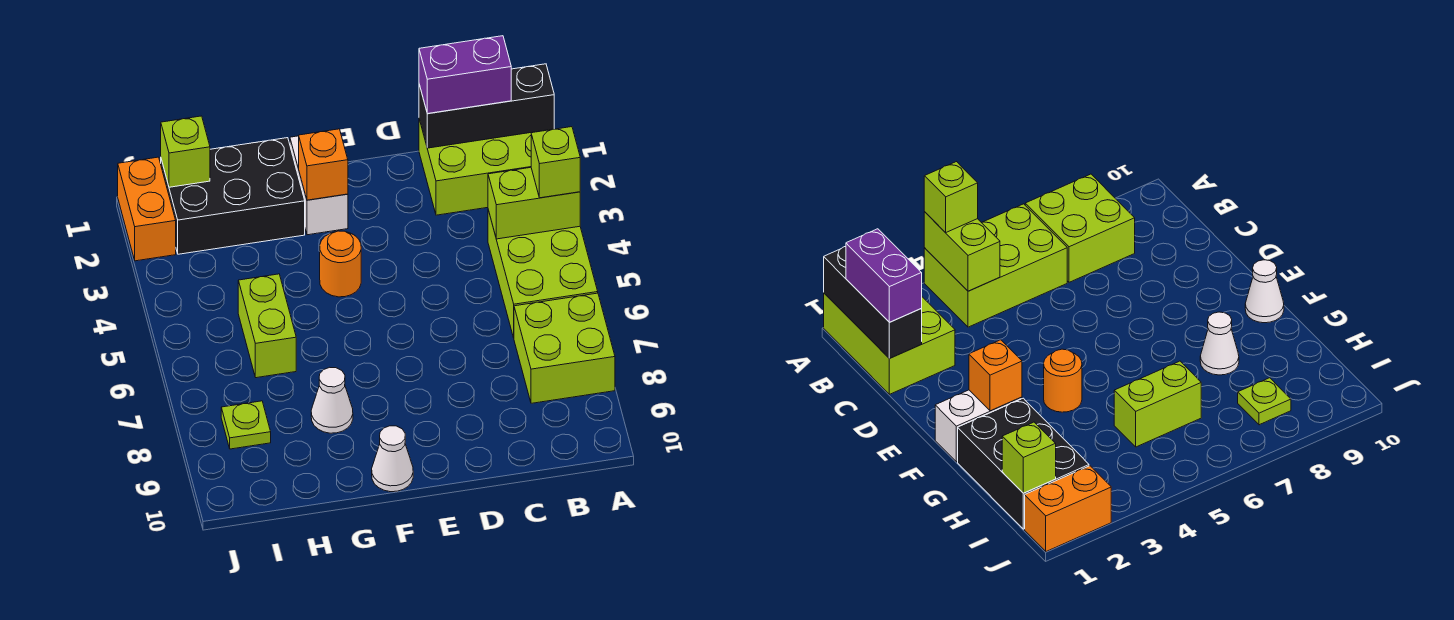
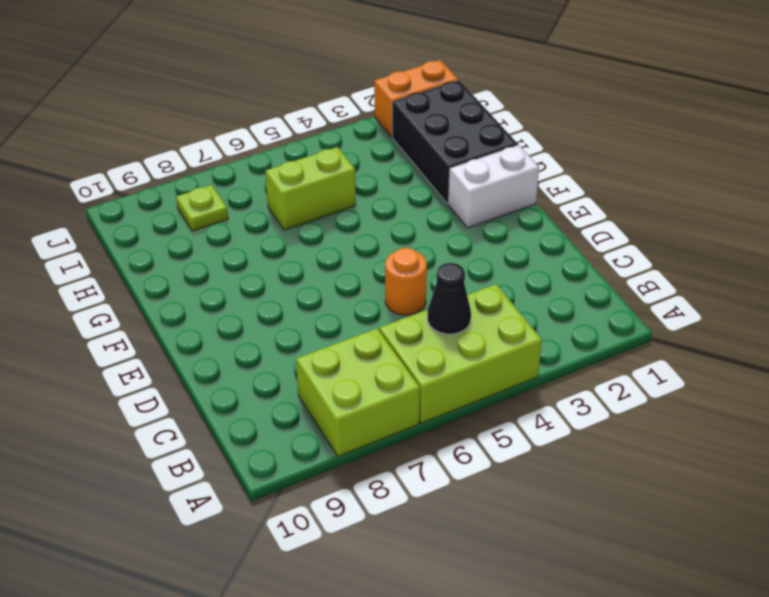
black 1x1 cone [428,263,471,334] -> none
orange 1x1 round brick [385,248,427,315] -> orange 1x1 round brick moved to [320,231,361,297]
none -> lime 2x3 brick [419,119,552,215]
none -> white 1x1 cone [372,426,413,492]
none -> white 1x1 cone [311,367,353,433]

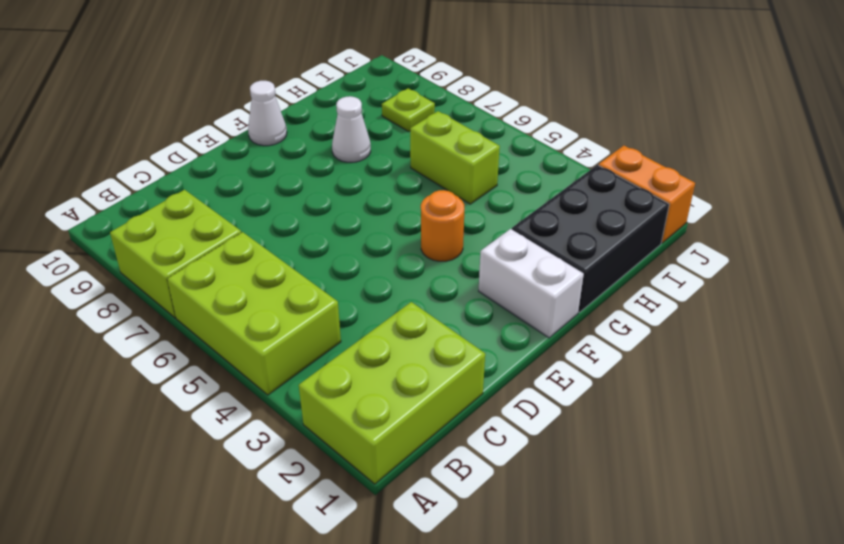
none -> black 1x3 brick [419,64,554,148]
none -> lime 1x2 brick [488,167,580,239]
none -> orange 1x1 brick [299,129,348,200]

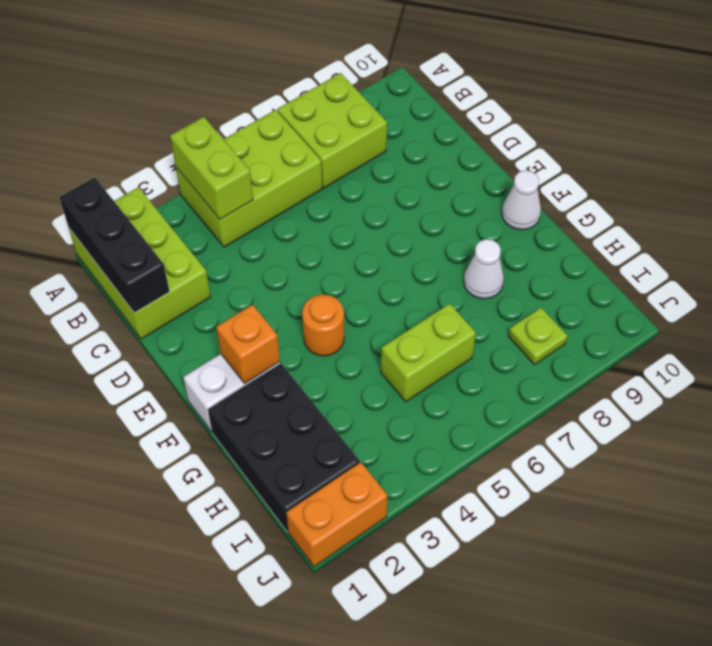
none -> lime 1x1 brick [161,116,210,187]
none -> lime 1x1 brick [531,127,580,198]
none -> purple 1x2 brick [419,36,511,114]

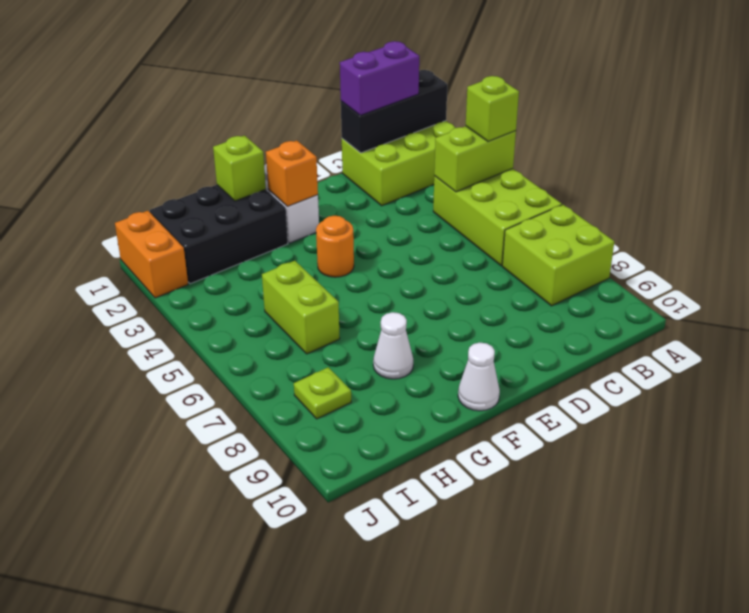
lime 1x1 brick [213,136,266,201] -> lime 1x1 brick moved to [161,116,210,187]

